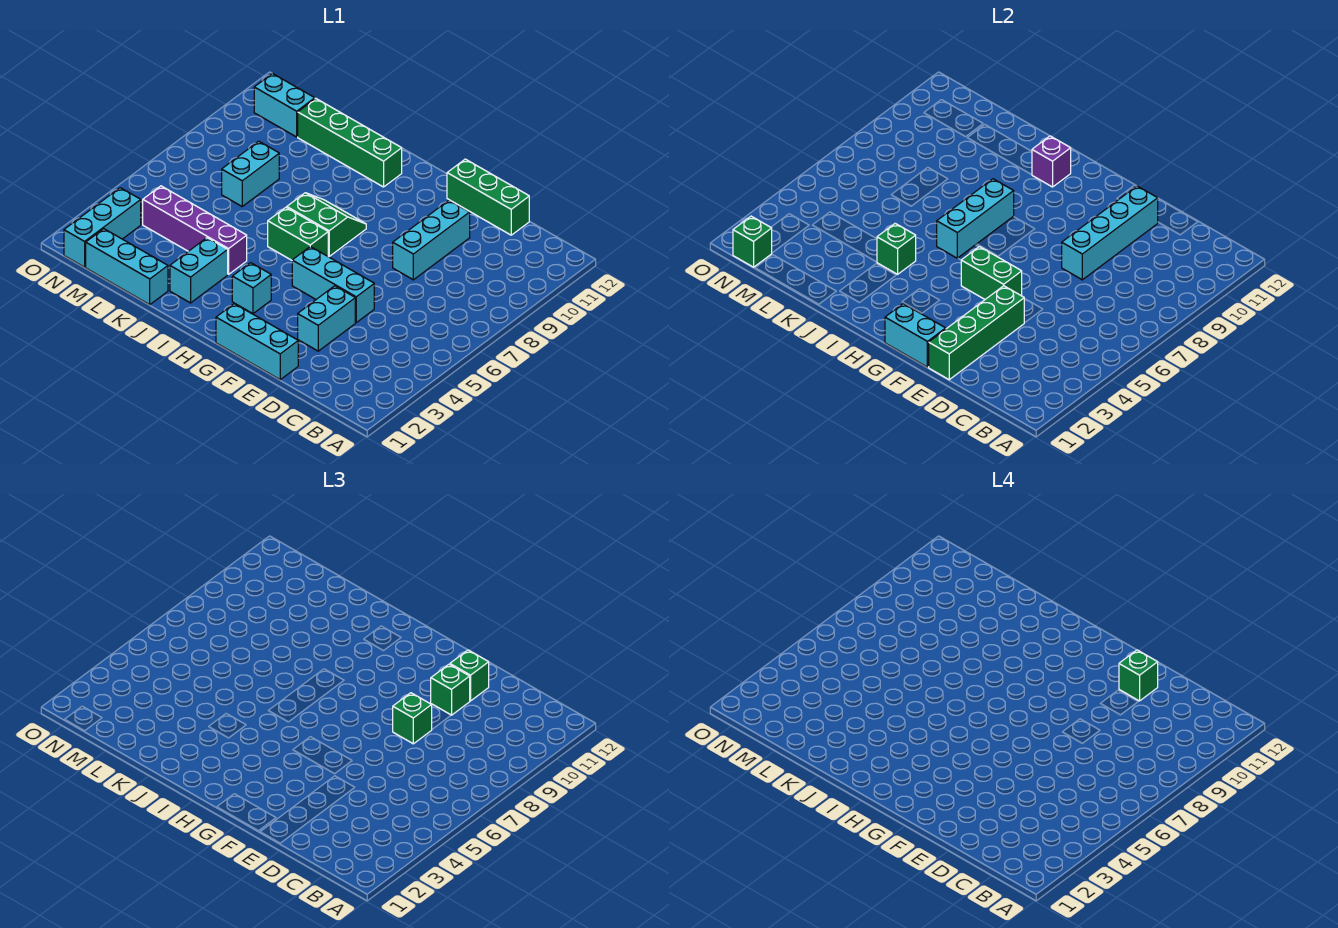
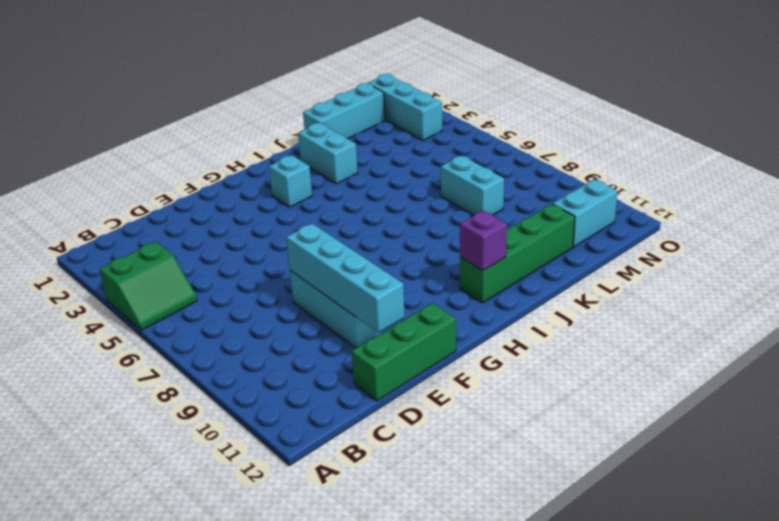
green 2x2 slope [100,242,197,330] -> green 2x2 slope moved to [287,193,366,256]
none -> cyan 1x3 brick [216,304,298,380]
none -> cyan 1x2 brick [298,286,355,351]
none -> cyan 1x3 brick [292,247,374,322]

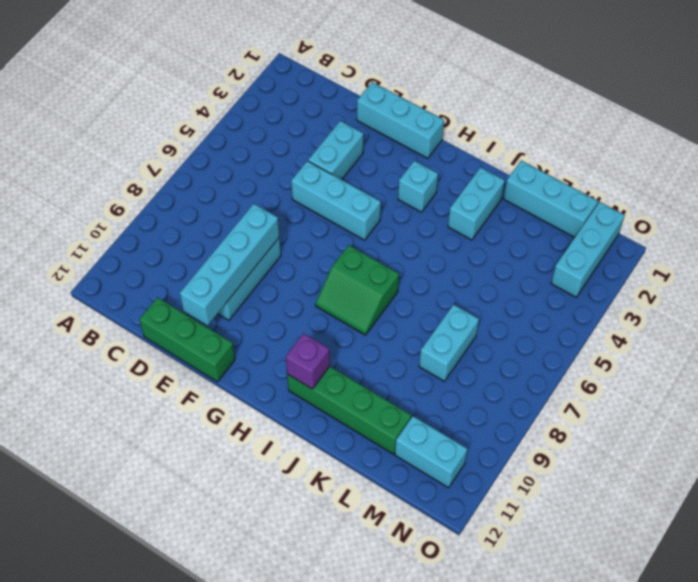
none -> green 1x2 brick [268,207,328,260]
none -> purple 1x4 brick [143,186,247,274]
none -> green 1x4 brick [928,286,1024,380]

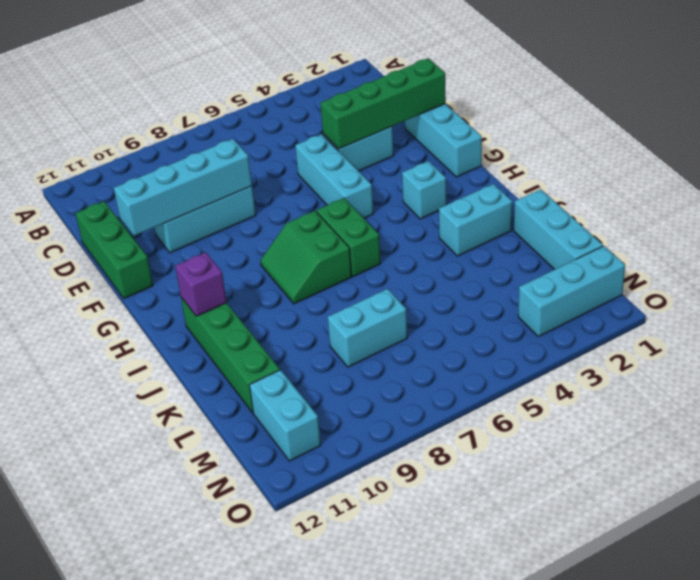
none -> purple 1x4 brick [143,186,247,274]
none -> cyan 1x2 brick [885,304,946,367]
none -> green 1x2 brick [961,247,1022,299]

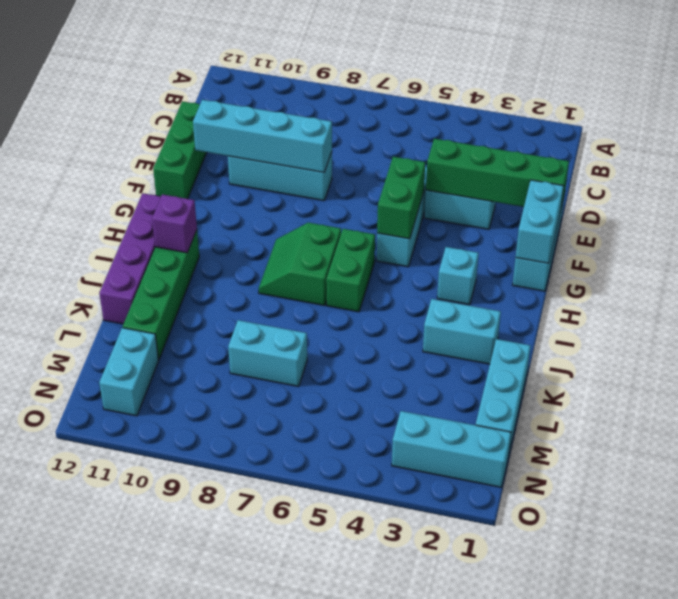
purple 1x4 brick [99,193,161,324] -> purple 1x4 brick moved to [143,186,247,274]
none -> cyan 1x3 brick [937,179,1014,258]
none -> green 1x1 brick [877,223,916,274]
none -> green 1x1 brick [733,216,772,267]

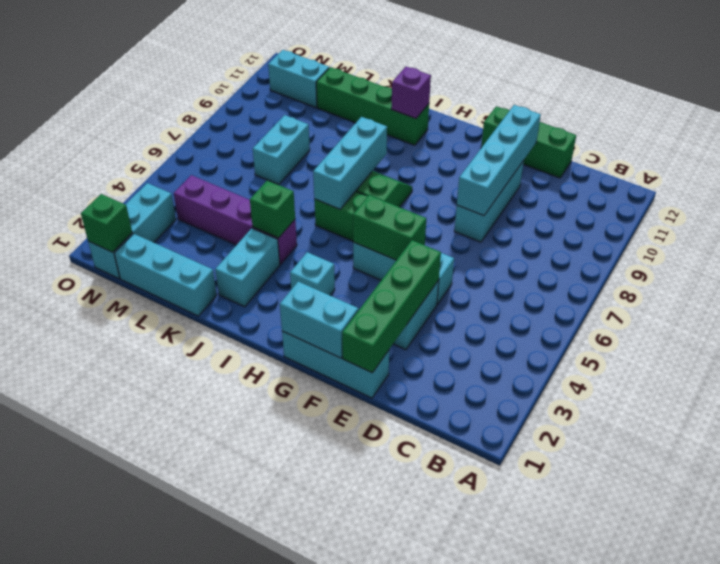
none -> green 1x1 brick [393,693,432,744]
none -> green 1x1 brick [431,664,470,715]
none -> green 1x1 brick [450,650,489,701]

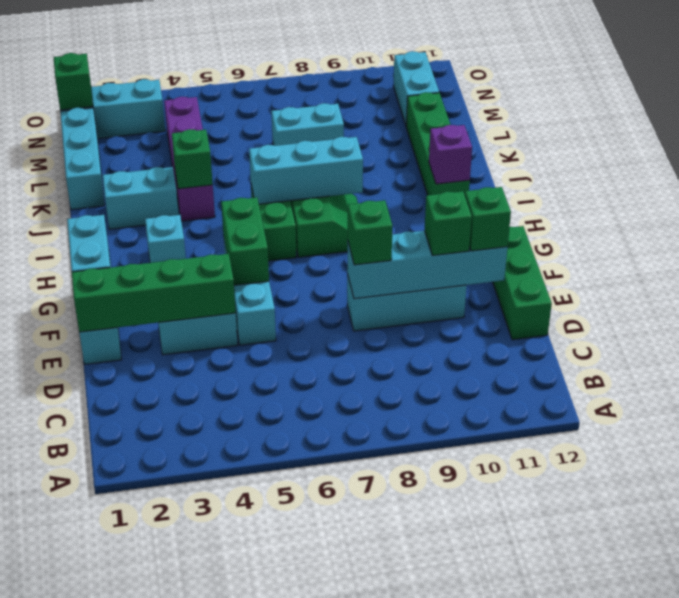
none -> green 1x1 brick [1119,650,1158,701]

